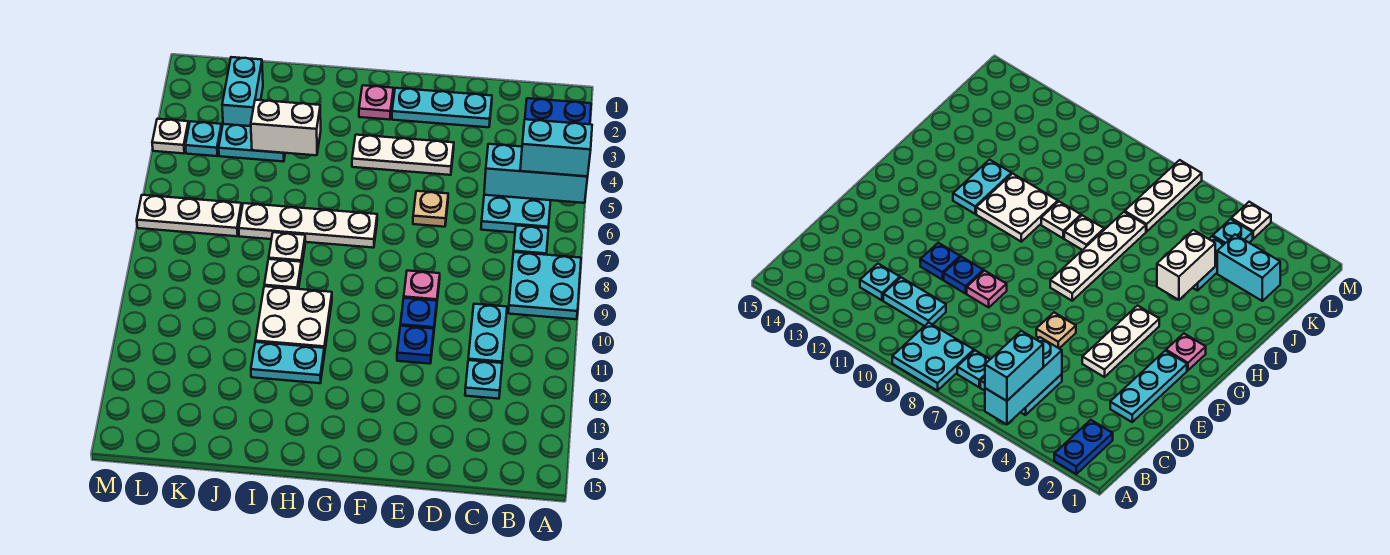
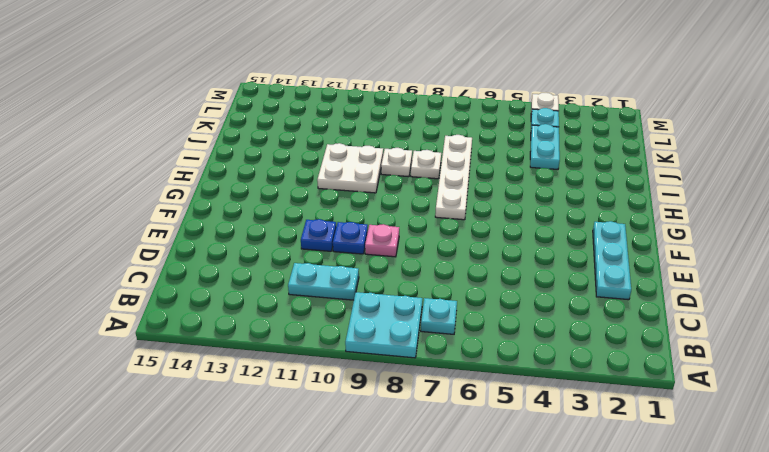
none -> blue 1x2 plate [525,98,591,124]
none -> cyan 2x2 plate [481,195,551,232]
none -> cyan 1x1 plate [465,360,502,399]

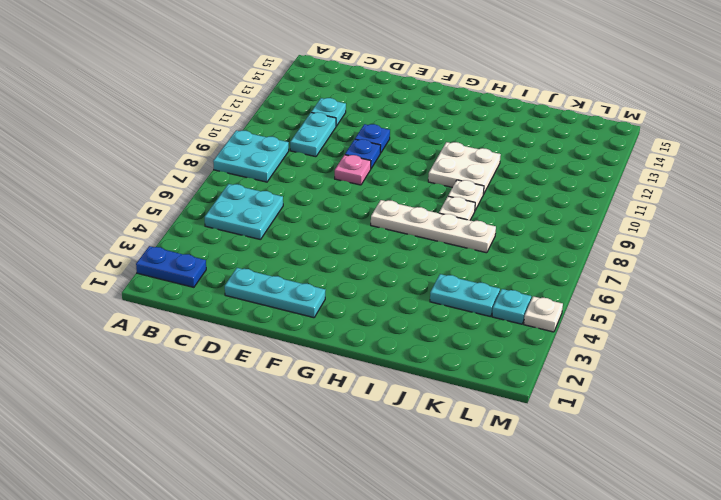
none -> cyan 1x1 plate [514,225,548,255]
none -> white 1x3 plate [352,135,454,175]
none -> tan 1x1 plate [413,191,448,227]

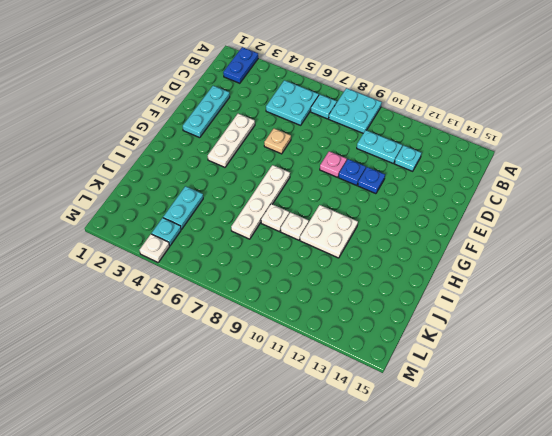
none -> pink 1x1 plate [359,85,393,120]
none -> cyan 1x2 plate [251,342,324,383]
none -> cyan 1x2 brick [222,57,263,126]

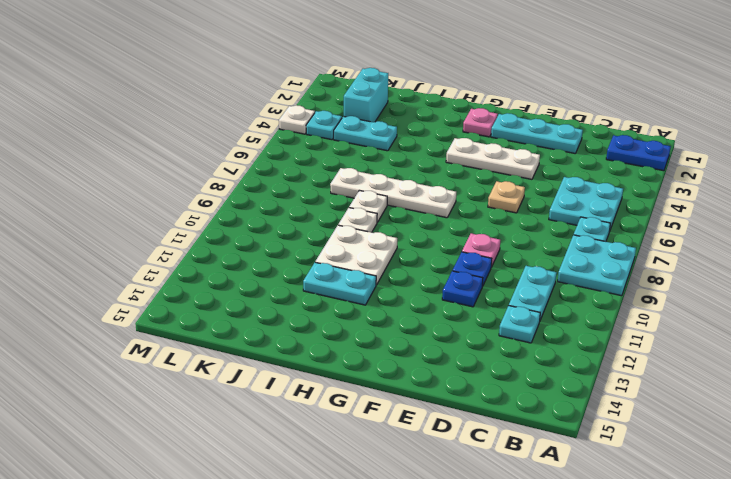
none -> white 1x3 plate [137,195,242,236]
none -> cyan 1x3 brick [484,144,588,203]
none -> white 1x2 brick [251,100,321,155]

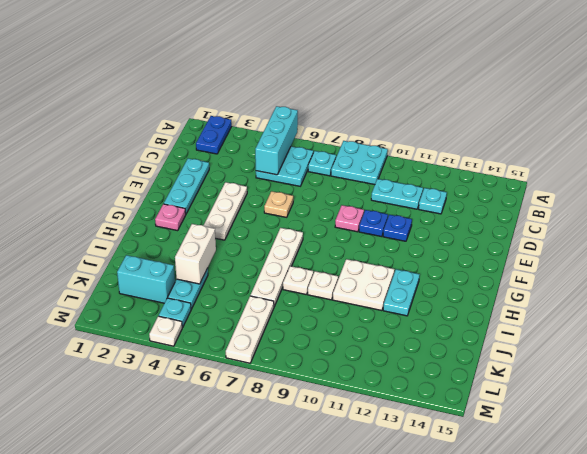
none -> cyan 1x2 brick [520,119,592,176]

